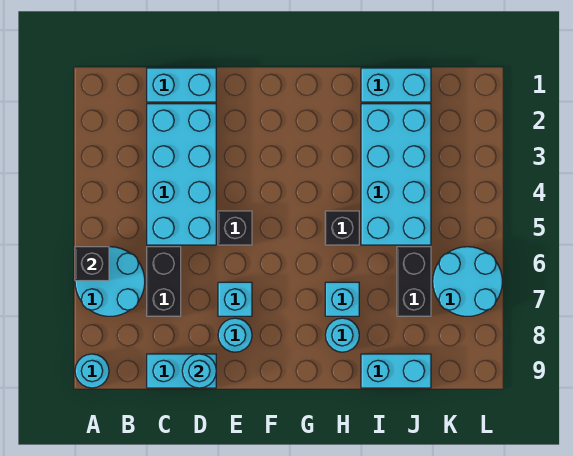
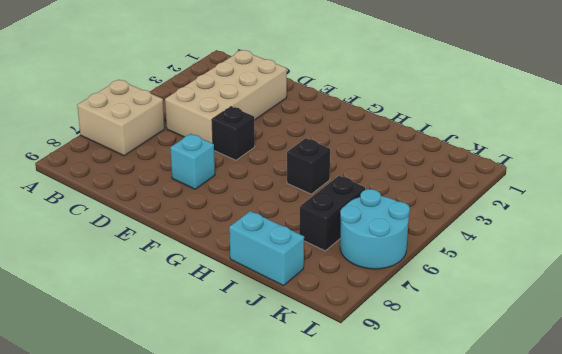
tan 2x2 brick [77,80,165,156] -> cyan 2x2 round brick [75,247,145,316]
tan 2x4 brick [165,50,287,144] -> cyan 2x4 brick [147,104,216,245]
none -> cyan 1x1 round brick [75,354,109,388]
none -> cyan 1x2 brick [147,68,216,102]
none -> black 1x2 brick [147,247,181,316]

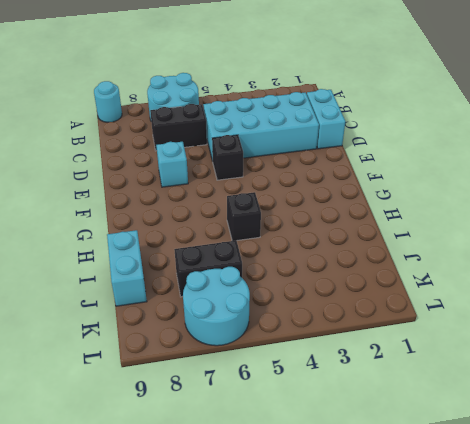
none -> cyan 1x2 brick [147,354,216,388]
none -> cyan 1x1 round brick [218,318,252,352]
none -> cyan 1x1 brick [325,282,359,316]

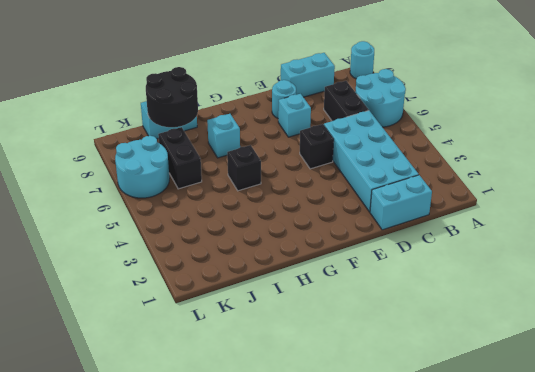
black 2x2 round brick [146,67,198,127] -> none
none -> cyan 1x1 round brick [325,318,359,352]
none -> cyan 1x2 brick [361,68,431,102]
none -> cyan 2x4 brick [361,104,431,245]

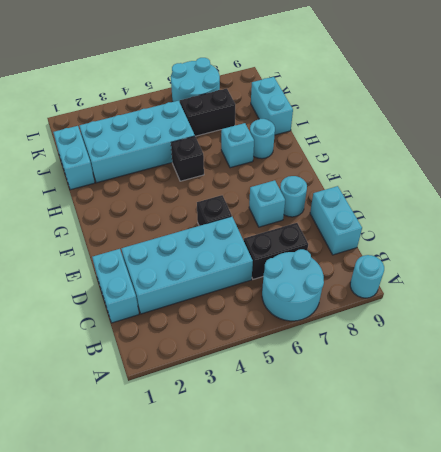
none -> black 1x1 brick [75,247,109,281]
none -> cyan 1x1 round brick [182,354,216,388]

